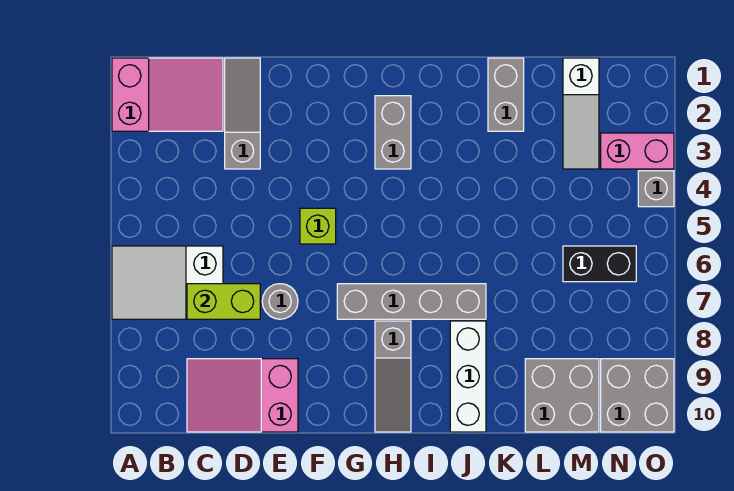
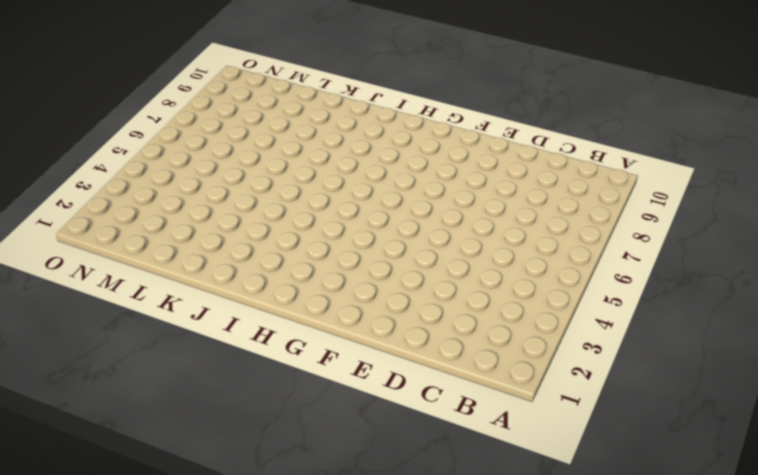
none -> pink 2x3 slope [112,58,223,131]
none -> white 2x3 slope [112,246,223,319]
none -> pink 2x3 slope [187,359,298,432]

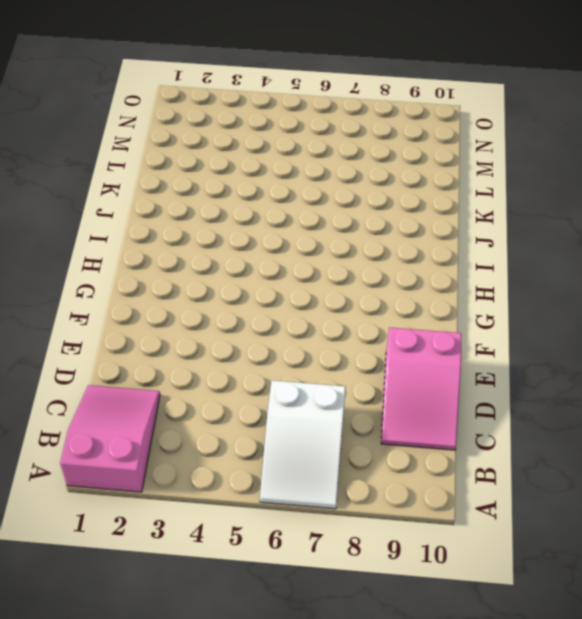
none -> grey 1x3 slope [225,58,260,169]
none -> grey 1x1 round brick [262,284,298,319]
none -> lime 1x1 brick [300,208,336,244]

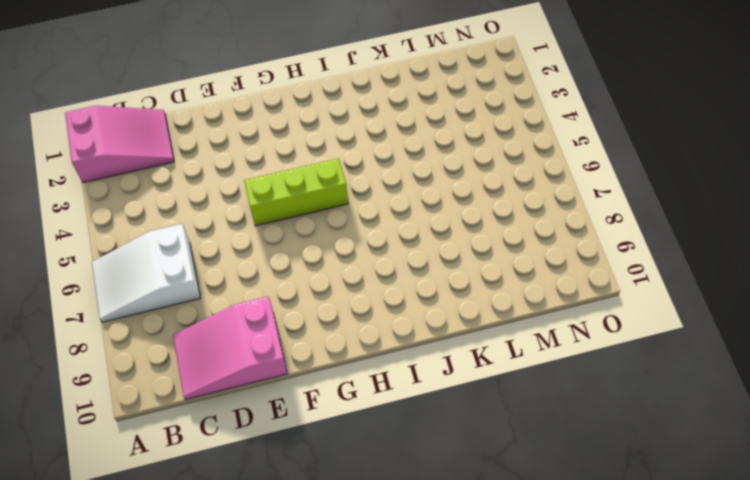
lime 1x3 brick [244,158,348,226] -> lime 1x1 brick [300,208,336,244]
none -> grey 1x3 slope [225,58,260,169]
none -> grey 1x1 round brick [262,284,298,319]
none -> grey 1x4 brick [337,284,486,319]

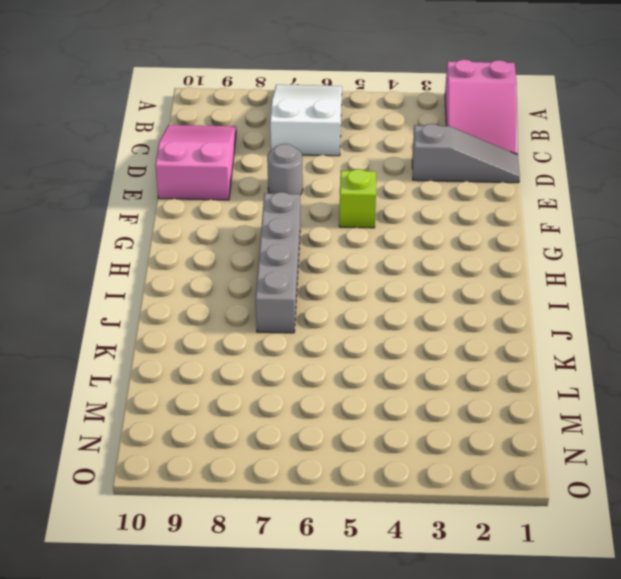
none -> grey 1x2 brick [375,96,411,169]
none -> grey 1x3 slope [375,321,411,432]
none -> white 1x3 brick [450,321,486,432]

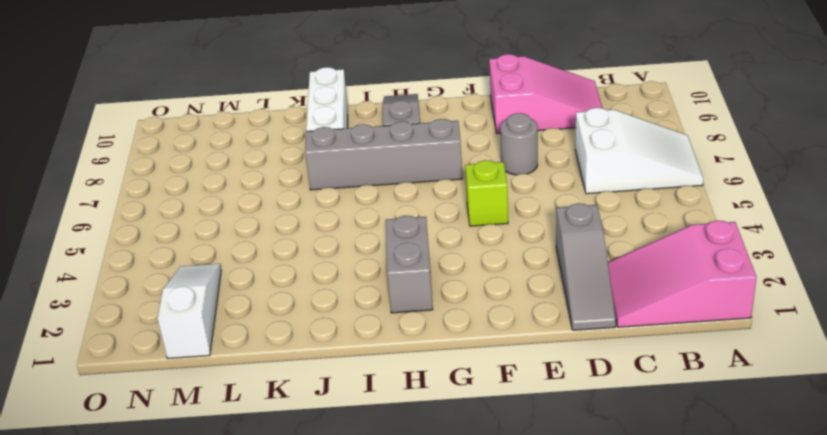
none -> grey 1x2 brick [488,58,524,131]
none -> grey 2x2 brick [525,359,599,432]
none -> black 1x2 brick [563,246,636,282]

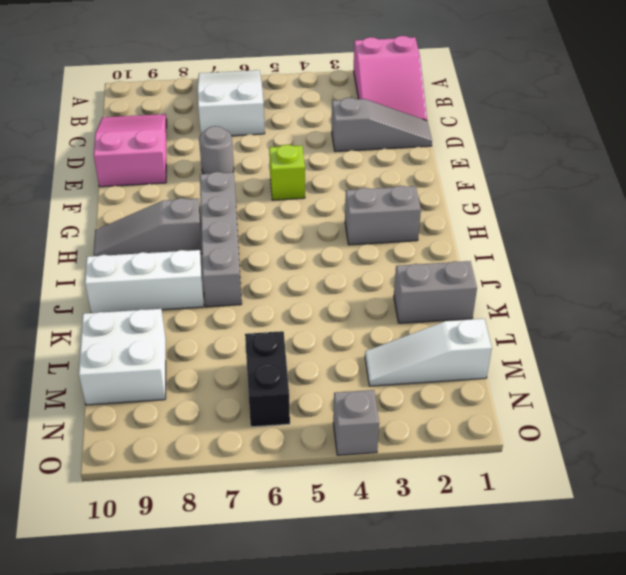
white 2x2 brick [79,309,166,405] -> grey 2x2 brick [525,359,599,432]
none -> pink 1x2 brick [601,133,674,169]
none -> grey 2x2 brick [601,359,674,432]
none -> lime 1x2 brick [187,284,260,319]

